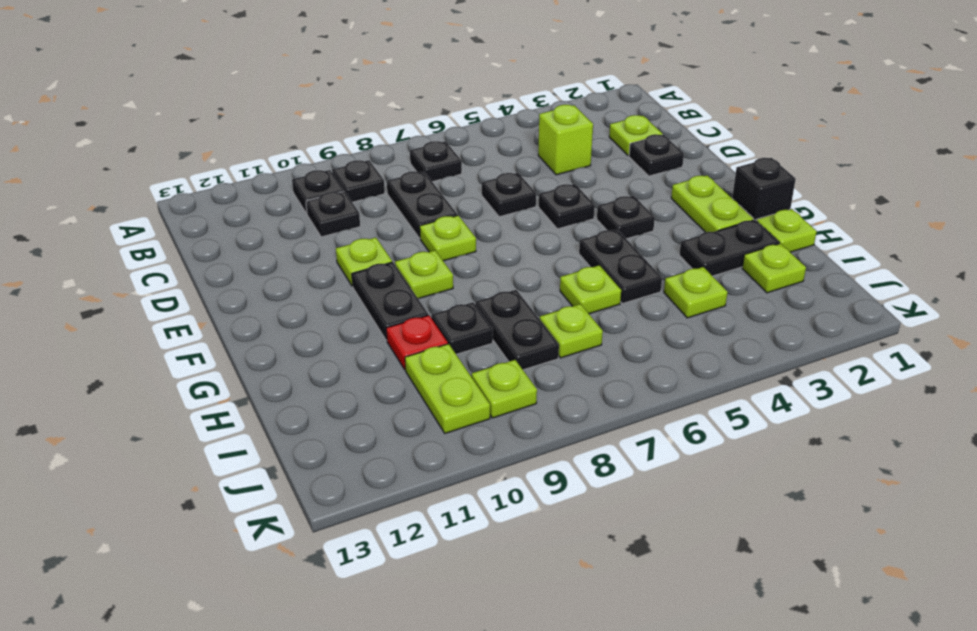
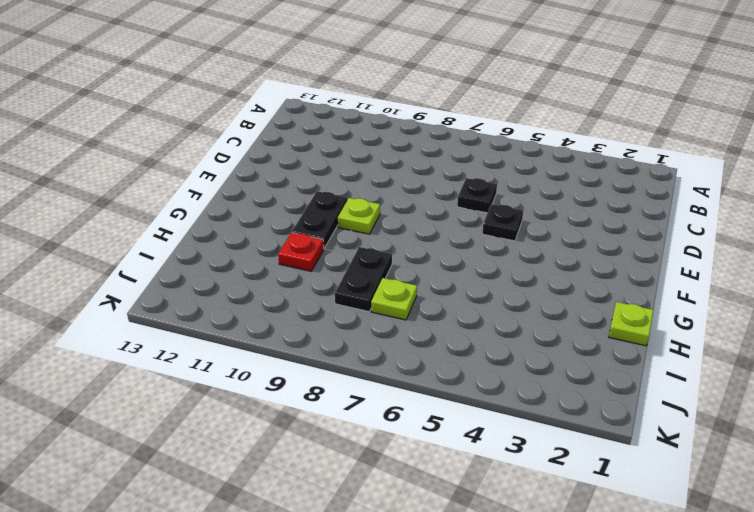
none -> black 1x1 plate [410,141,462,182]
none -> black 1x1 plate [332,160,385,202]
none -> black 1x1 plate [292,170,344,214]

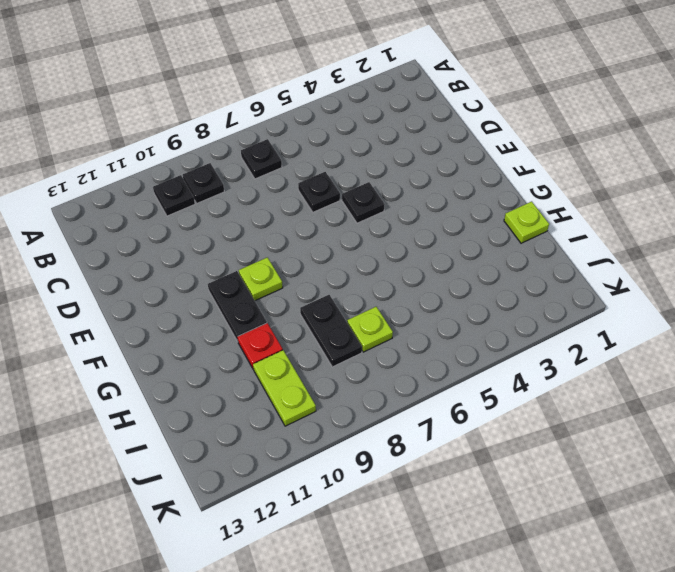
none -> lime 1x1 plate [609,115,663,156]
none -> lime 1x1 brick [538,105,593,175]
none -> black 1x2 plate [387,171,458,238]

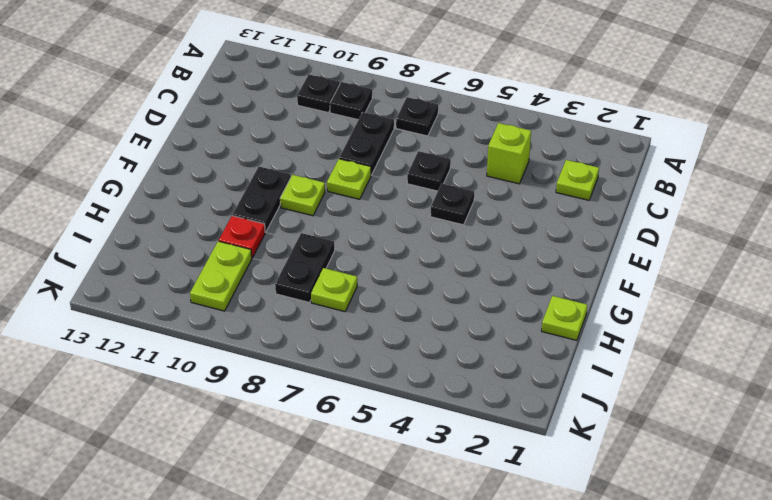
none -> black 1x1 plate [306,192,360,237]
none -> black 1x1 plate [629,134,684,176]
none -> lime 1x1 plate [336,238,392,286]

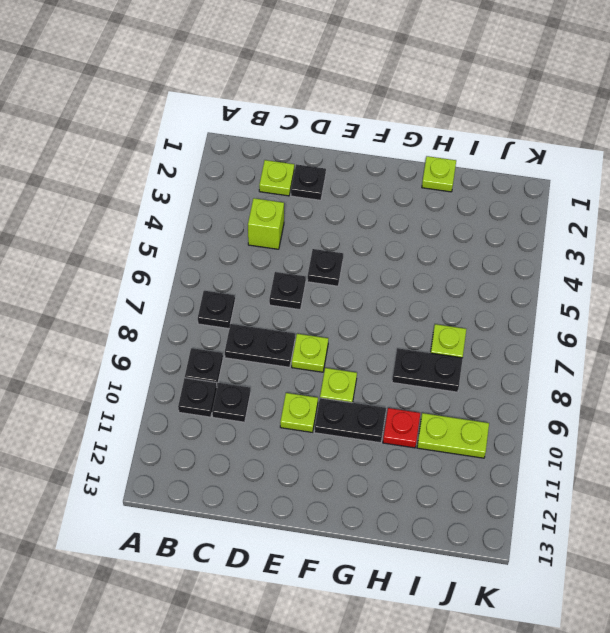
none -> lime 1x2 plate [671,175,754,232]
none -> black 1x1 plate [597,196,655,239]
none -> black 1x1 brick [732,158,796,221]

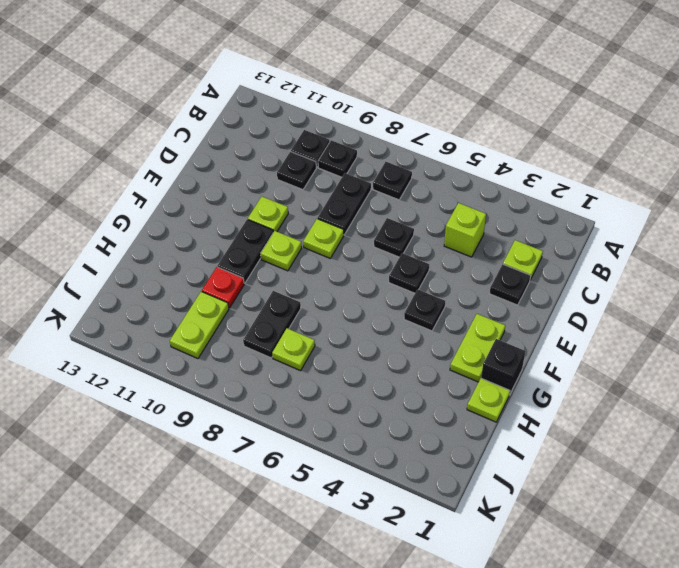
none -> black 1x2 plate [579,229,662,304]
none -> black 1x2 plate [679,220,779,276]
none -> lime 1x1 plate [560,265,621,314]

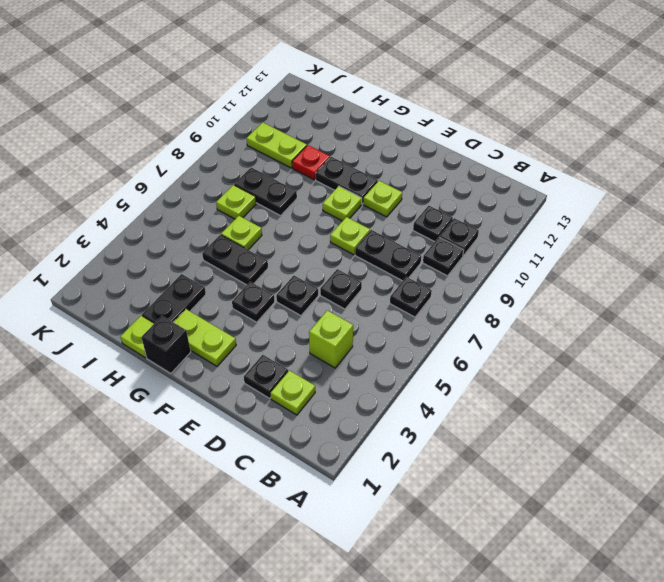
none -> black 1x1 plate [431,302,493,354]
none -> lime 1x1 plate [742,244,806,293]
none -> lime 1x1 plate [664,267,728,318]

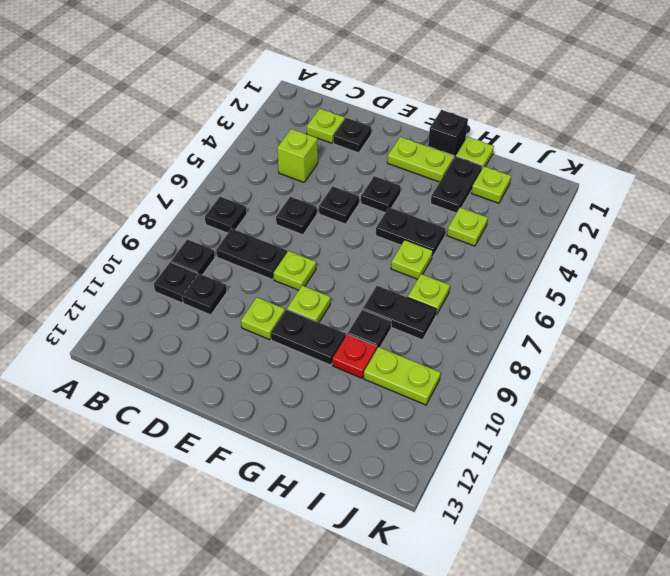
none -> lime 1x1 plate [472,360,537,418]

